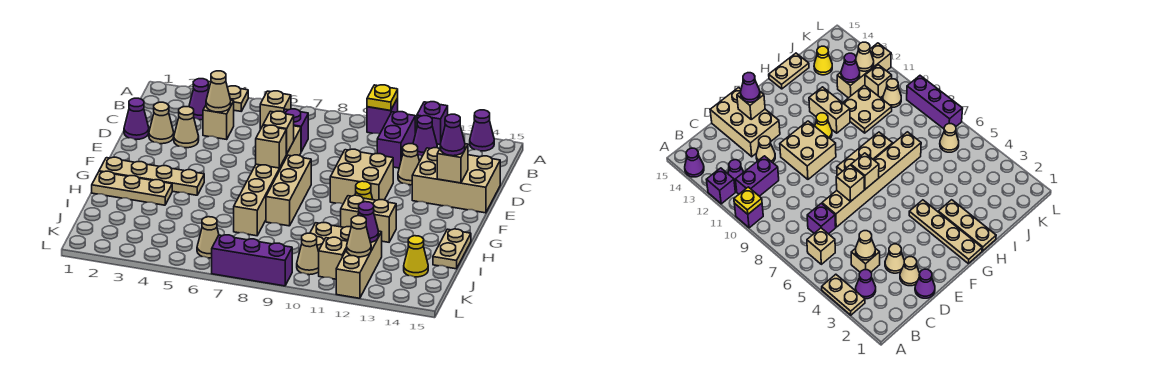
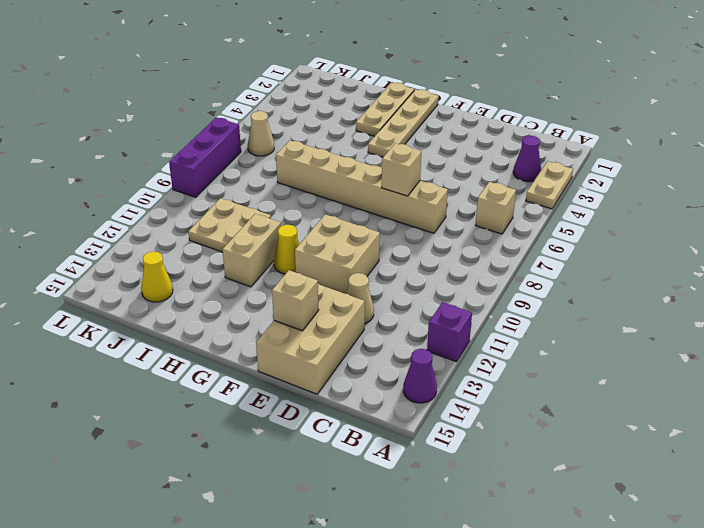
none -> purple 1x1 brick [367,98,398,134]
none -> purple 1x2 brick [377,112,415,168]
none -> purple 1x1 cone [413,116,437,156]
none -> tan 1x1 brick [203,100,234,139]

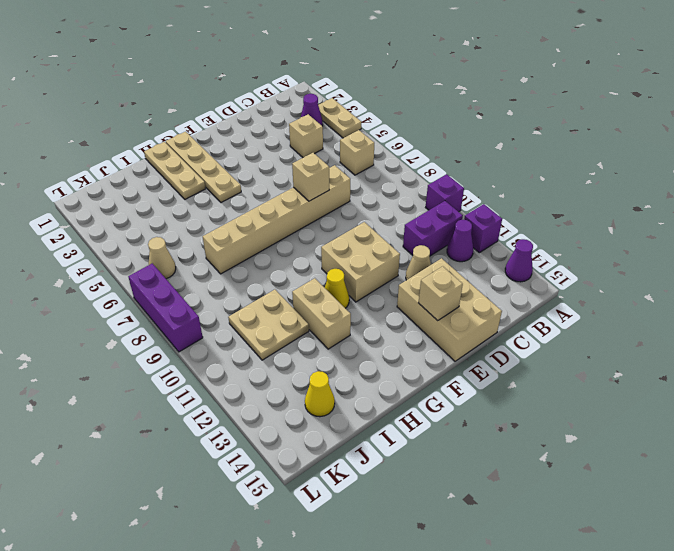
none -> purple 1x1 brick [284,109,308,152]
none -> purple 1x1 cone [124,98,149,139]
none -> tan 1x1 cone [149,102,174,144]
none -> tan 1x1 cone [174,107,199,148]

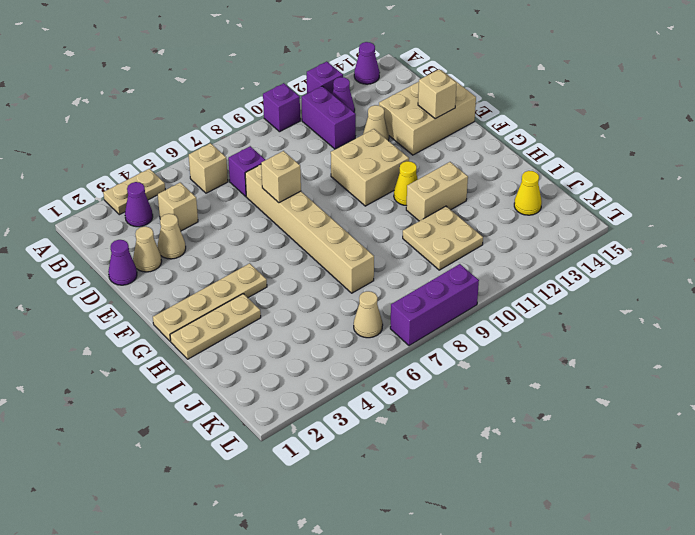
none -> tan 1x3 brick [266,155,311,226]
none -> tan 1x2 plate [433,229,471,269]
none -> tan 1x3 brick [336,231,382,298]
none -> tan 1x1 cone [297,233,319,275]

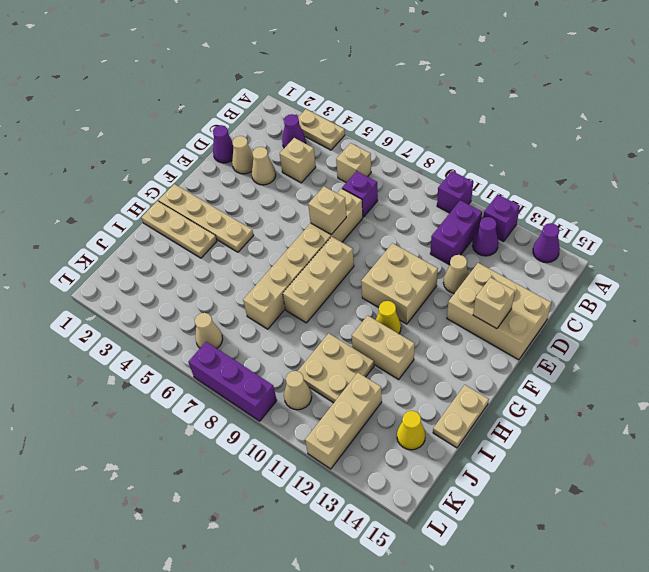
none -> tan 1x1 brick [319,237,348,279]
none -> yellow 1x1 plate [367,85,398,111]
none -> tan 1x1 cone [206,71,231,112]
none -> tan 1x1 brick [256,125,286,168]

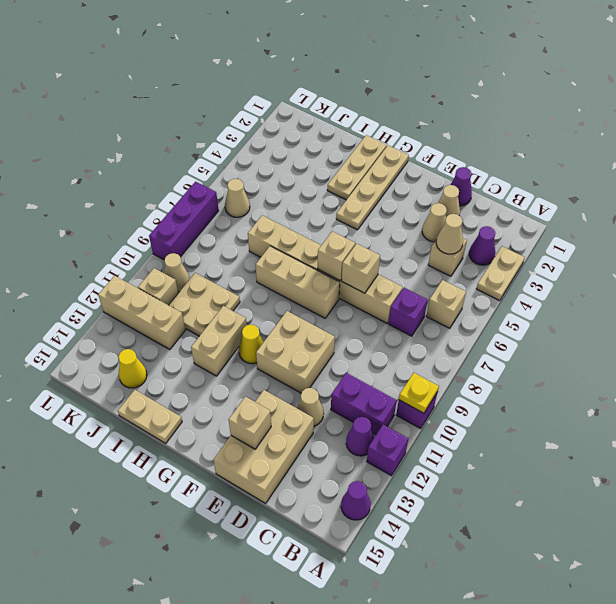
none -> purple 1x1 cone [358,202,379,243]
none -> tan 1x1 cone [347,216,371,257]
none -> purple 1x1 cone [440,114,465,156]

